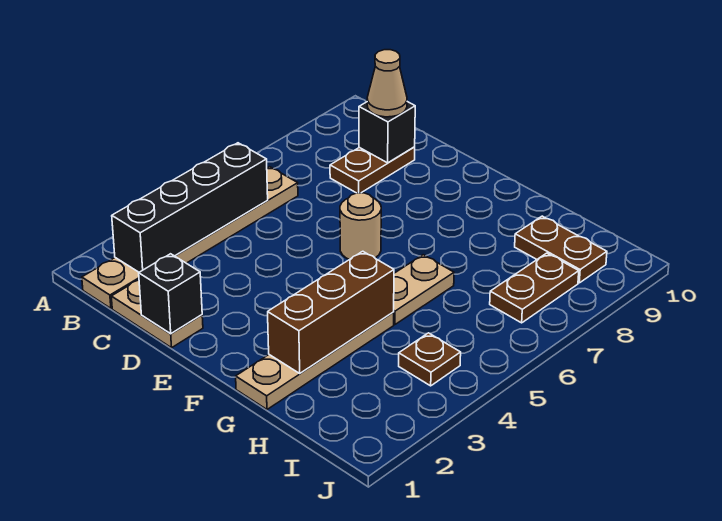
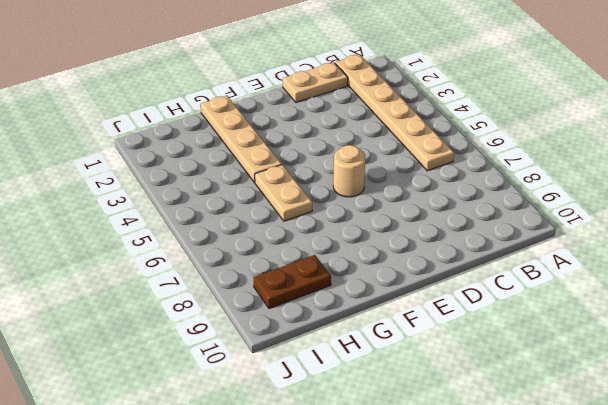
none -> brown 1x2 plate [330,147,415,193]
none -> brown 1x1 plate [399,333,461,386]
none -> brown 1x2 plate [490,253,579,323]

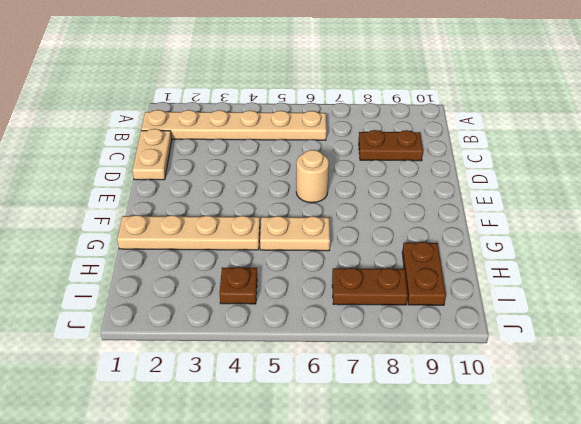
none -> black 1x4 brick [112,143,268,272]
none -> black 1x1 brick [359,102,415,163]
none -> black 1x1 brick [139,254,202,334]

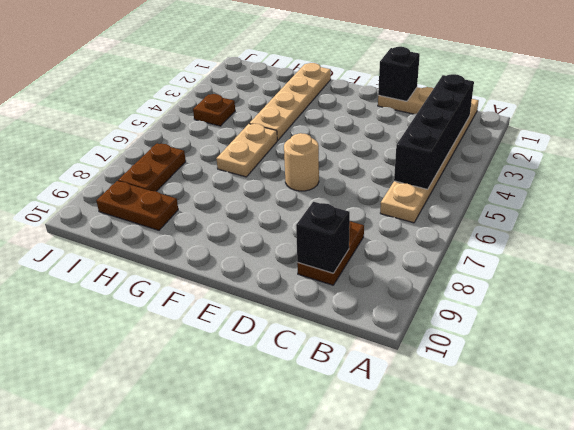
none -> brown 1x3 brick [268,251,394,373]
none -> tan 1x1 cone [367,50,407,117]

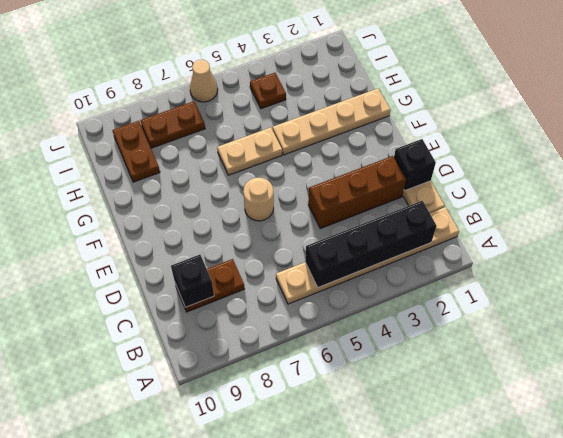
brown 1x3 brick [308,156,406,228] -> brown 1x3 brick moved to [268,251,394,373]
tan 1x1 cone [190,60,218,102] -> tan 1x1 cone moved to [367,50,407,117]

